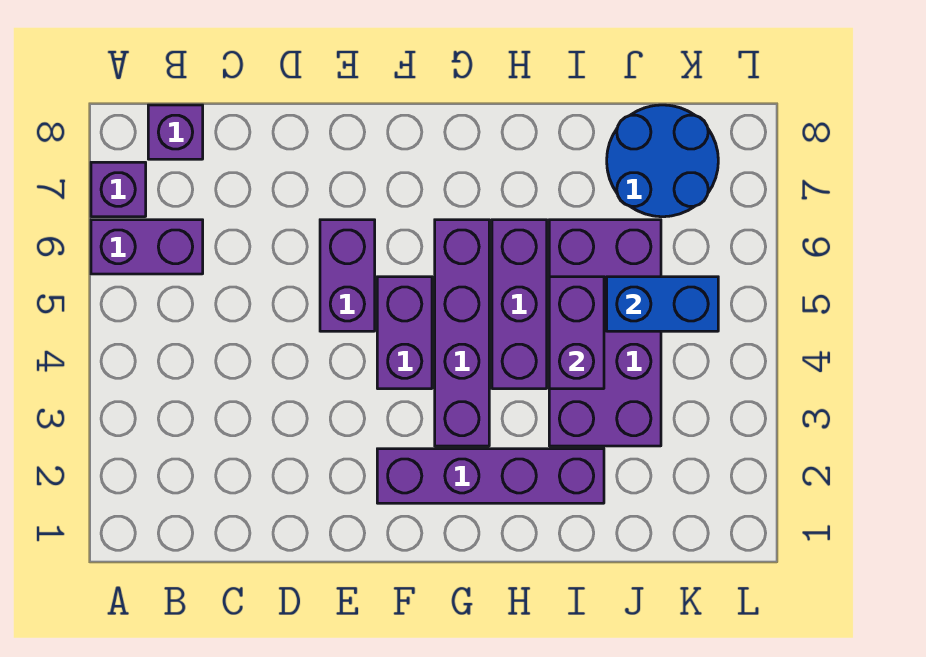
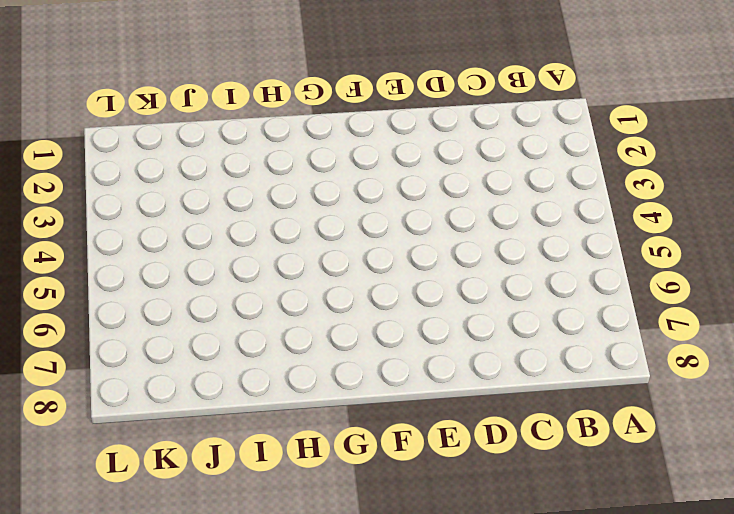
none -> purple 1x2 brick [91,220,203,274]
none -> purple 1x1 brick [91,162,146,217]
none -> purple 1x1 brick [148,105,203,159]

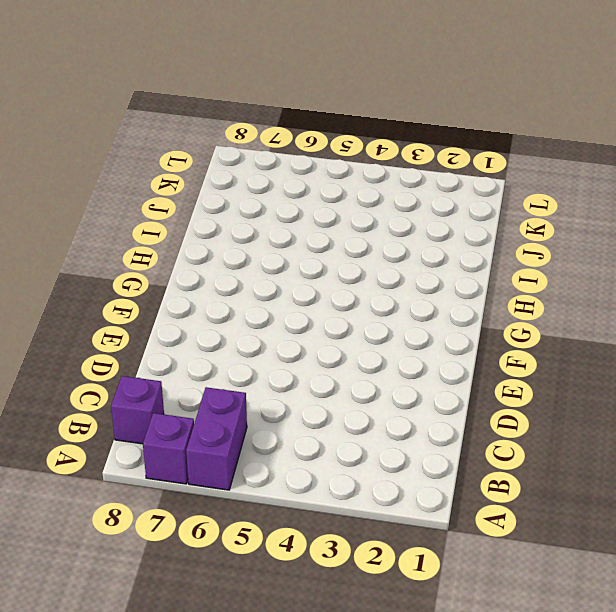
none -> purple 1x2 brick [320,220,375,331]
none -> purple 1x4 brick [377,449,604,503]
none -> purple 1x2 brick [377,277,432,389]

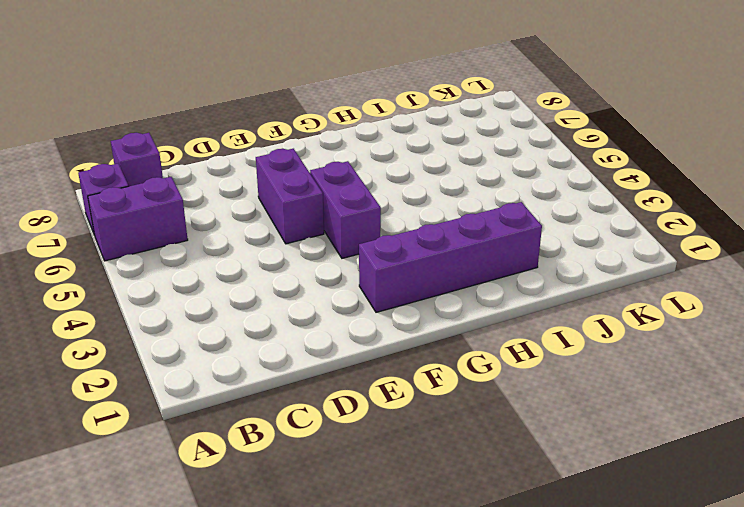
none -> purple 1x4 brick [435,220,489,446]
none -> purple 1x3 brick [492,220,547,389]
none -> purple 2x4 brick [549,220,661,446]

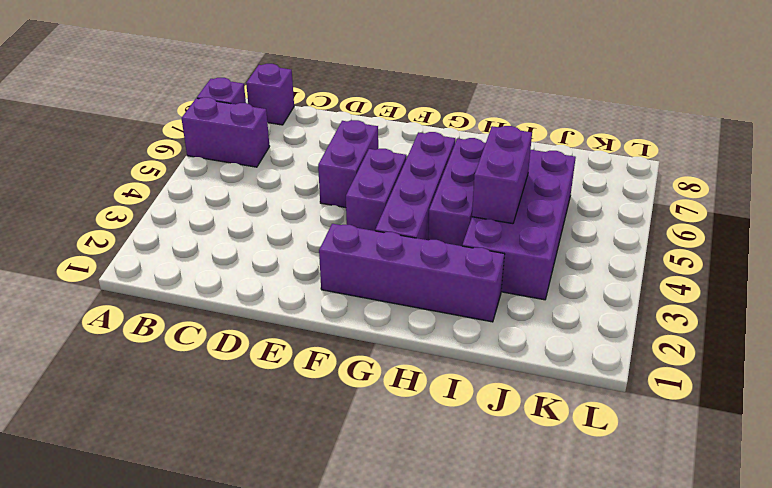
none -> blue 2x2 round brick [607,105,718,217]
none -> blue 1x2 brick [607,277,718,331]

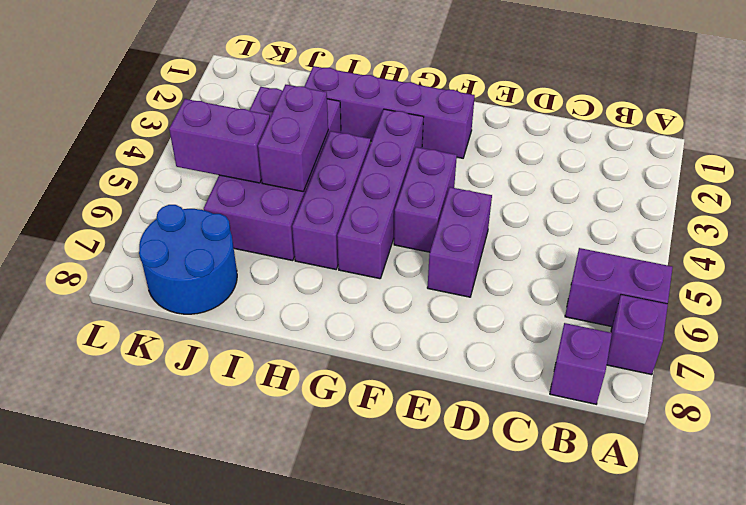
purple 1x2 brick [169,99,270,183] -> blue 1x2 brick [607,277,718,331]

